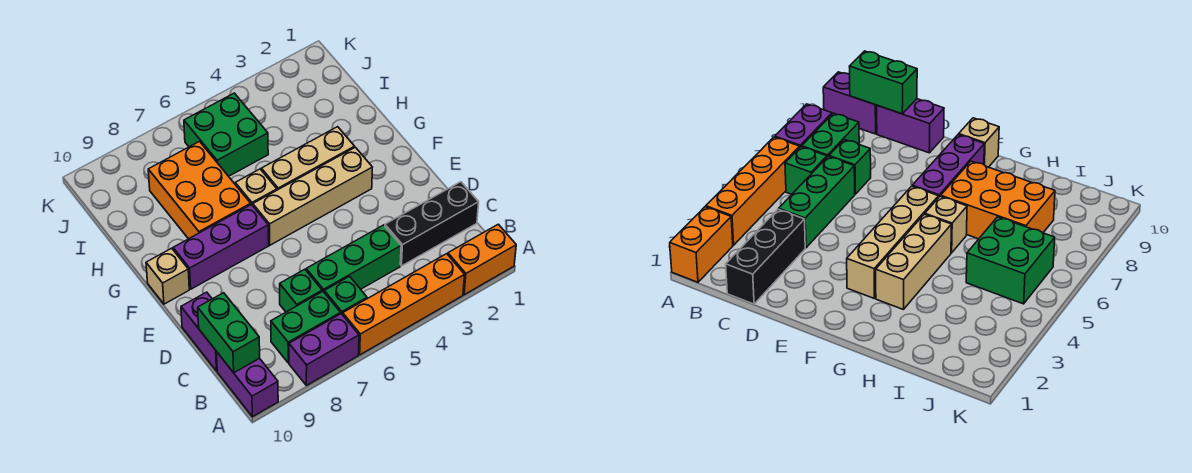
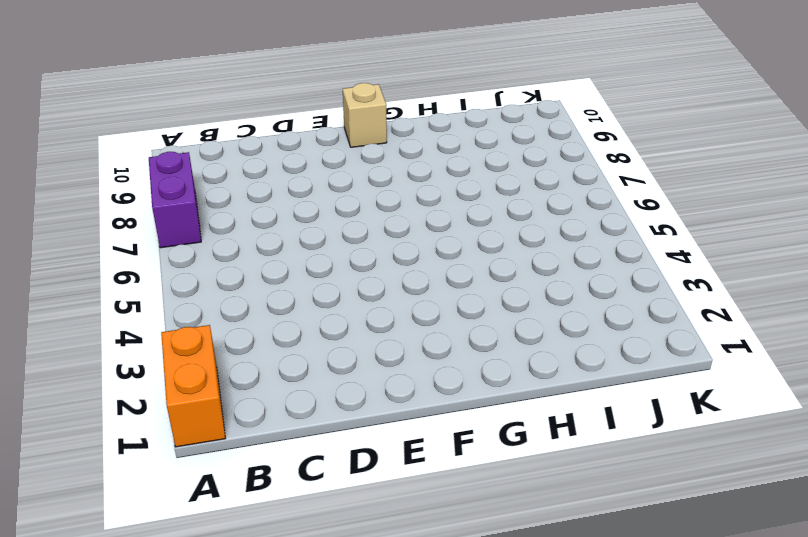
none -> orange 1x4 brick [343,254,465,355]
none -> purple 1x2 brick [217,353,278,417]
none -> green 1x1 brick [324,276,367,315]

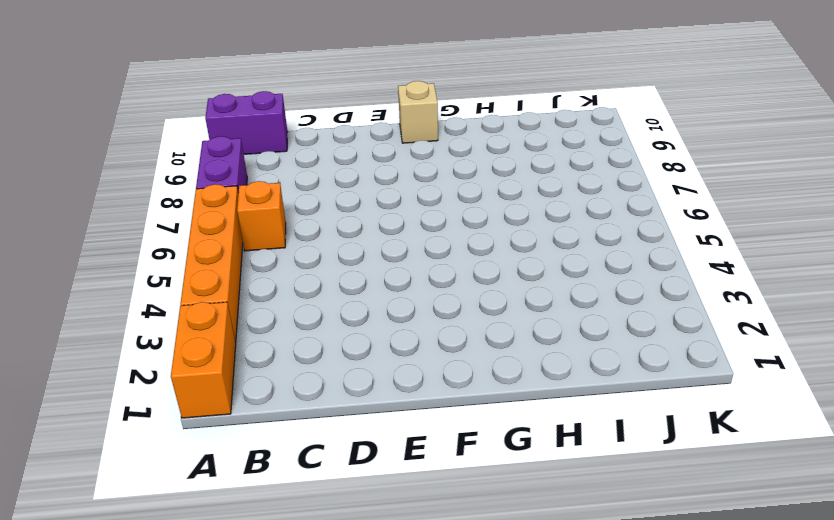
orange 1x1 brick [237,181,286,251] -> green 1x1 brick [324,276,367,315]
none -> green 1x2 brick [271,291,341,363]
none -> black 1x3 brick [385,182,479,266]
none -> green 1x3 brick [306,225,401,292]

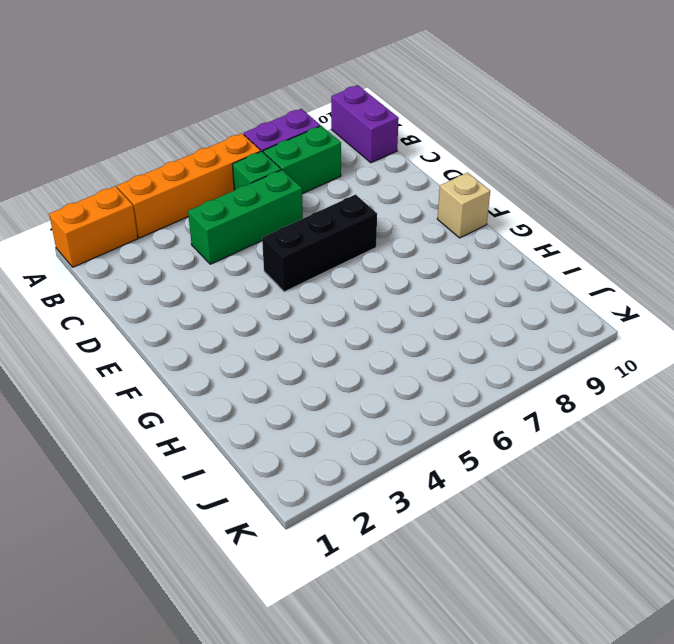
black 1x3 brick [262,195,377,292] -> black 1x3 brick moved to [385,182,479,266]
none -> green 1x1 brick [280,269,322,312]
none -> purple 1x2 brick [181,292,217,371]
none -> tan 1x4 brick [253,147,372,245]

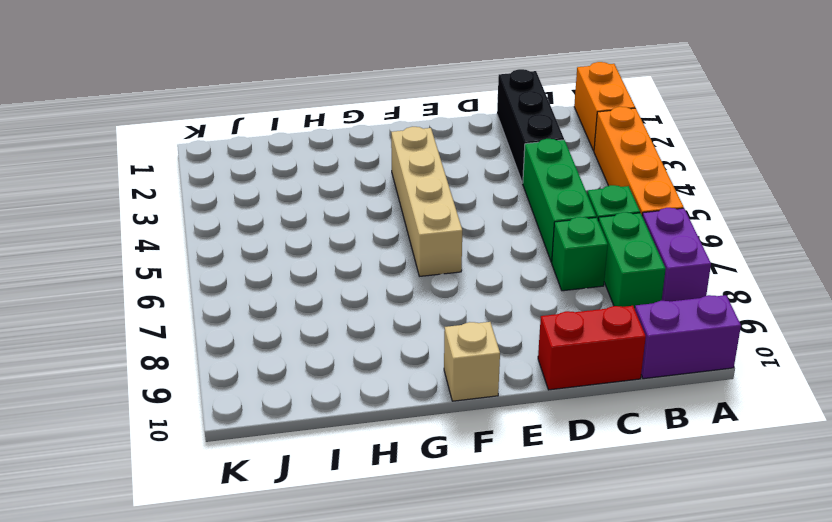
red 1x2 brick [538,306,646,390] -> purple 1x2 brick [181,292,217,371]
none -> purple 1x3 brick [173,205,269,289]
none -> tan 1x3 brick [261,127,355,190]
none -> tan 1x1 brick [235,169,277,205]

